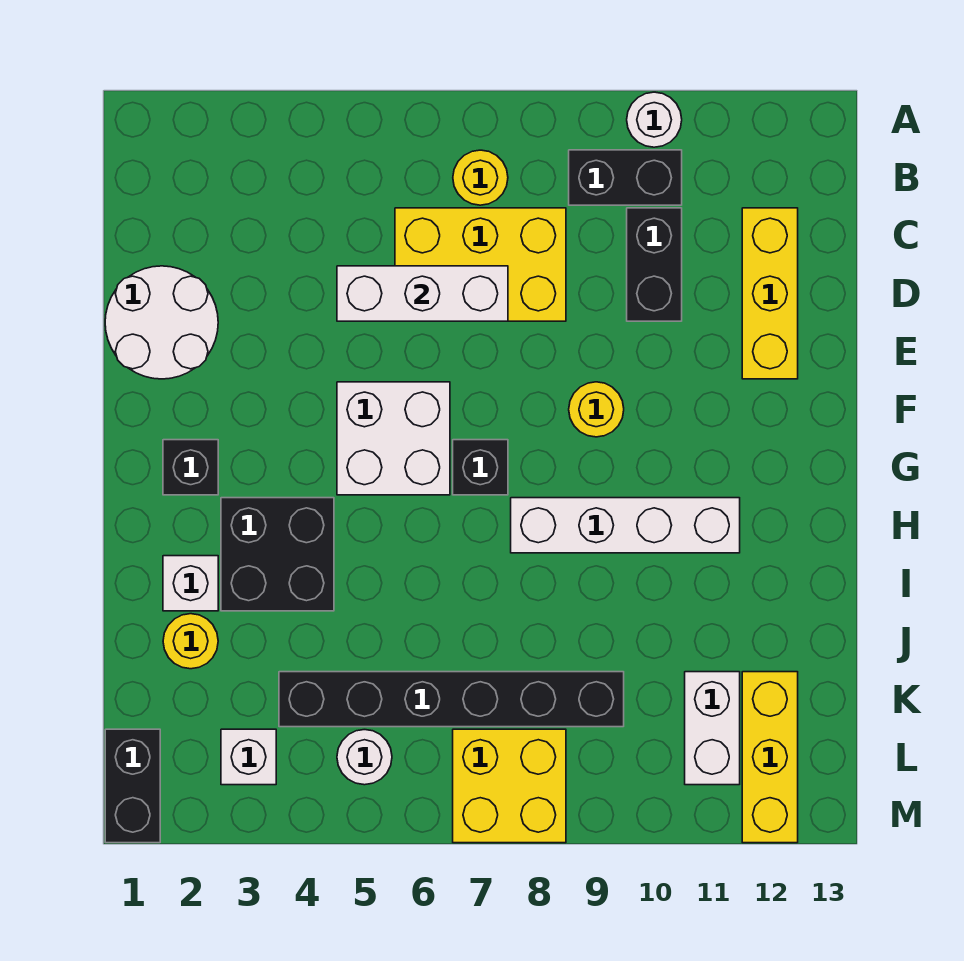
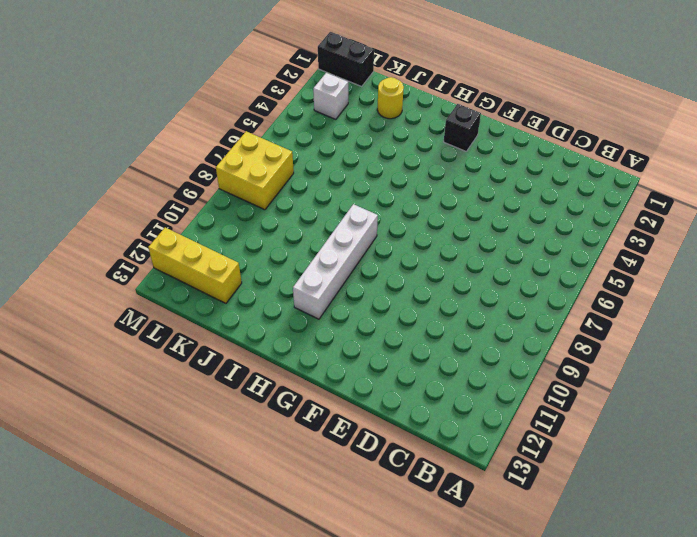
none -> white 1x1 round brick [627,92,682,147]
none -> yellow 1x1 round brick [453,150,508,205]
none -> black 1x2 brick [569,150,682,205]

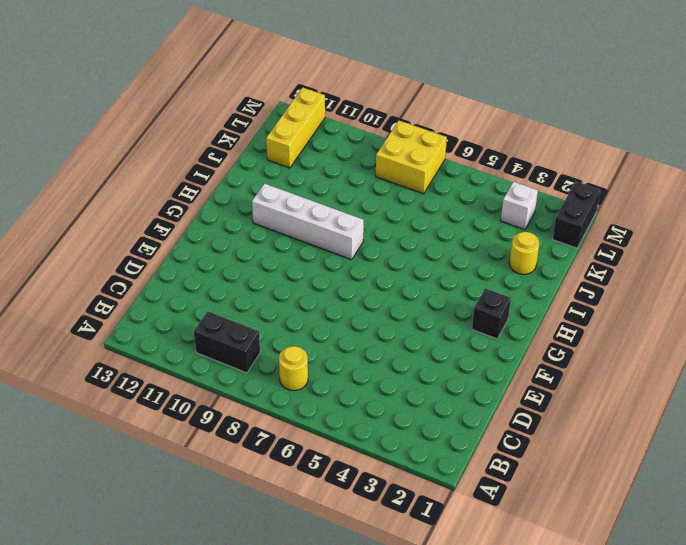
none -> white 1x1 round brick [627,92,682,147]
none -> yellow 2x3 brick [395,208,566,321]
none -> black 1x2 brick [627,208,682,321]

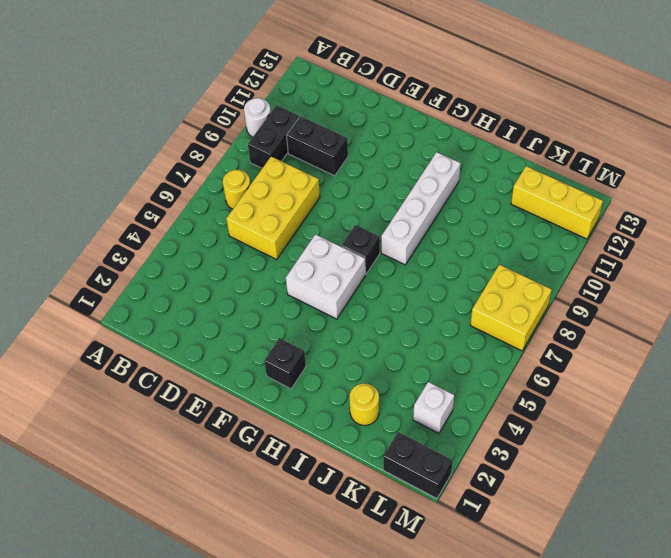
none -> yellow 1x3 brick [742,208,798,379]
none -> white 2x2 round brick [105,266,218,379]
none -> yellow 1x1 round brick [569,382,624,437]

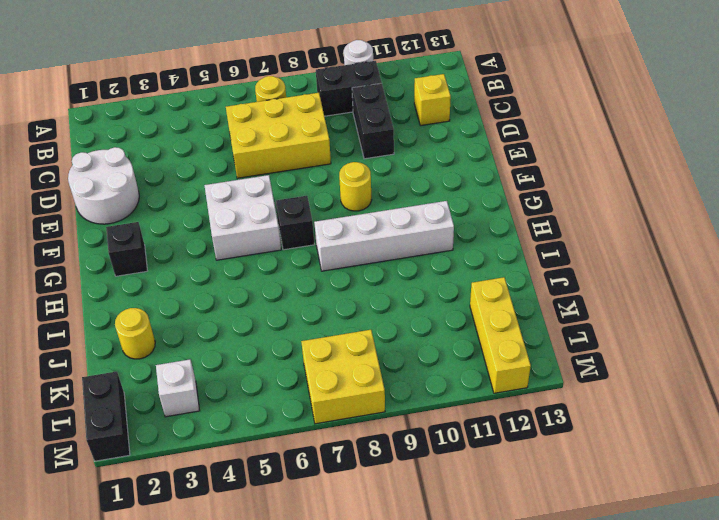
yellow 1x1 brick [414,74,451,126] -> yellow 1x3 brick [742,208,798,379]
none -> black 2x2 brick [221,498,334,611]
none -> white 1x1 brick [163,556,218,611]
none -> black 1x6 brick [279,672,624,727]

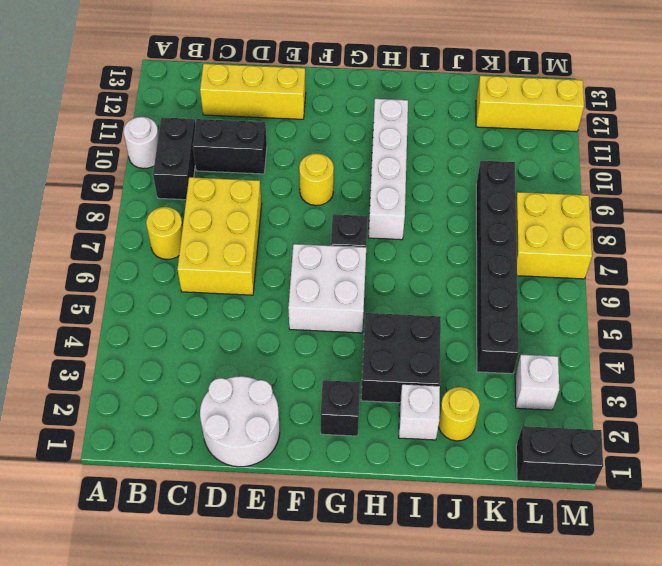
none -> white 1x2 brick [685,672,740,785]
none -> white 1x1 round brick [337,730,392,785]
none -> white 1x3 brick [337,266,508,321]

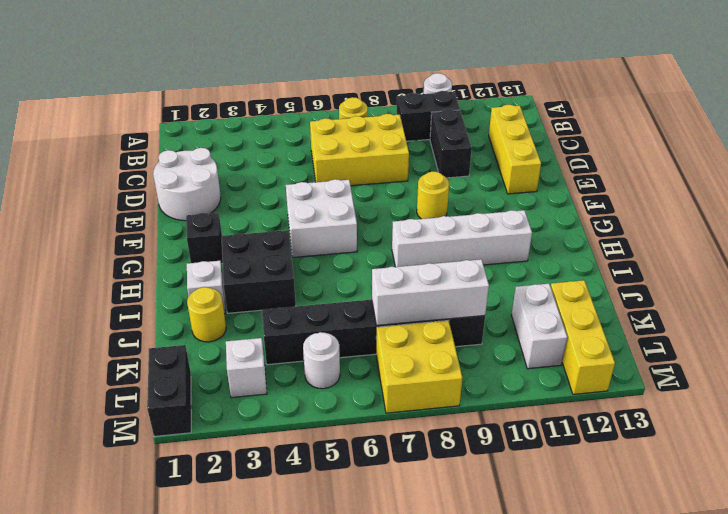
white 1x3 brick [372,259,489,326] -> white 1x3 brick moved to [337,266,508,321]
none -> black 1x1 brick [453,440,508,495]

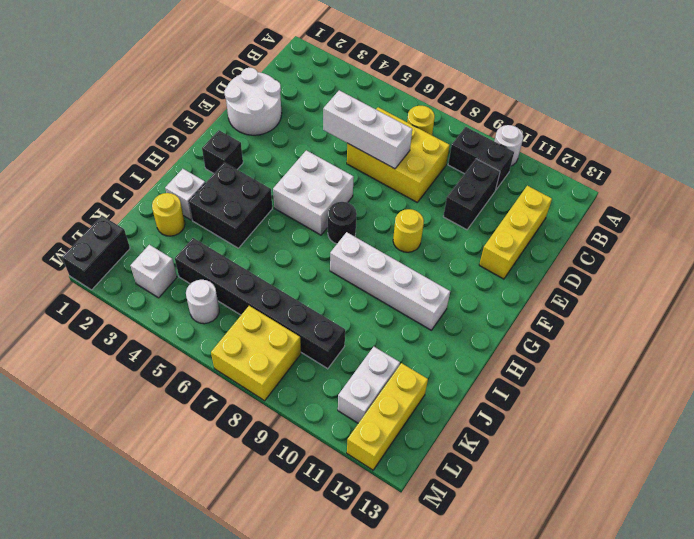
black 1x1 round brick [328,202,357,244] -> black 1x1 brick [453,440,508,495]

